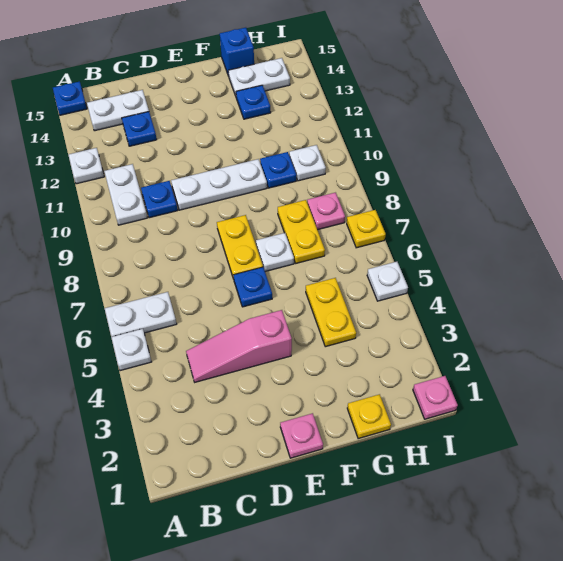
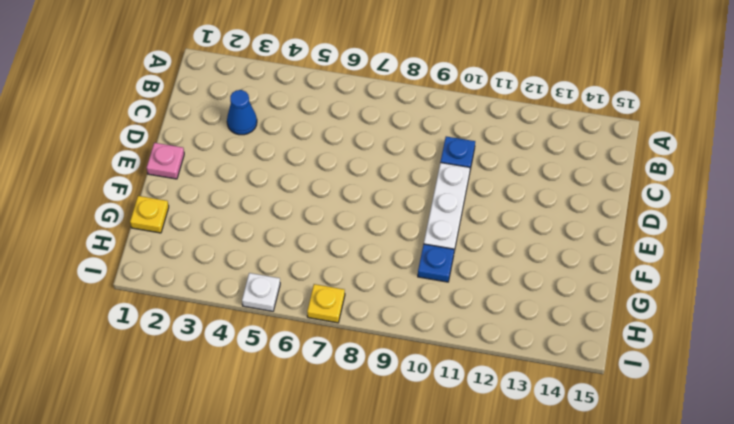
blue 1x1 cone [227,90,257,135] -> none
none -> white 1x1 plate [111,329,151,371]
none -> white 1x2 plate [105,292,177,337]
none -> white 1x1 plate [68,148,104,184]

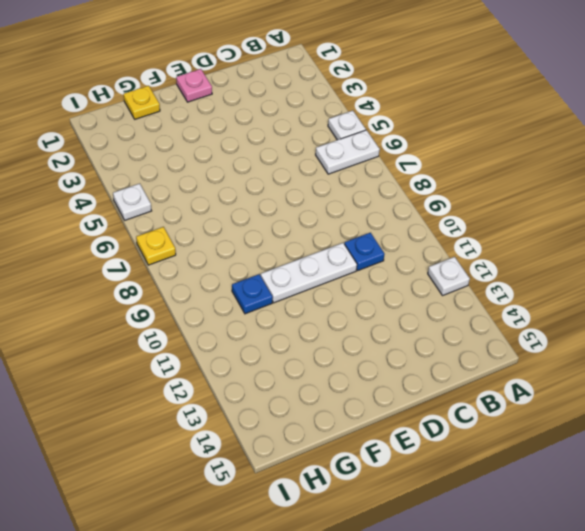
none -> blue 1x1 plate [53,81,87,115]
none -> white 1x2 plate [104,164,147,225]
none -> white 1x2 plate [87,90,149,131]

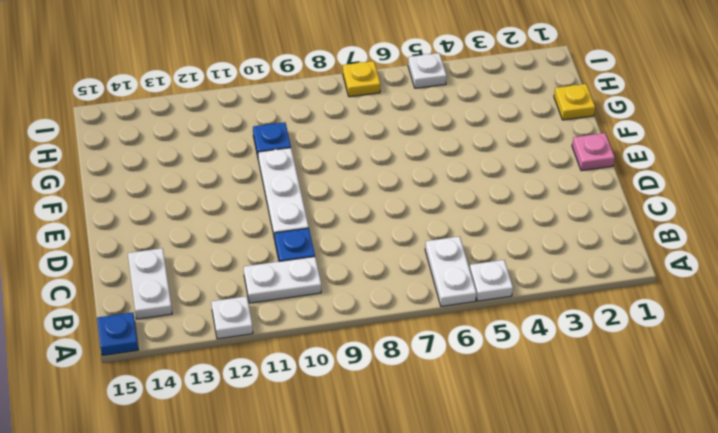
none -> pink 1x3 slope [186,310,292,382]
none -> blue 1x1 plate [122,112,157,146]
none -> blue 1x1 plate [233,267,272,307]

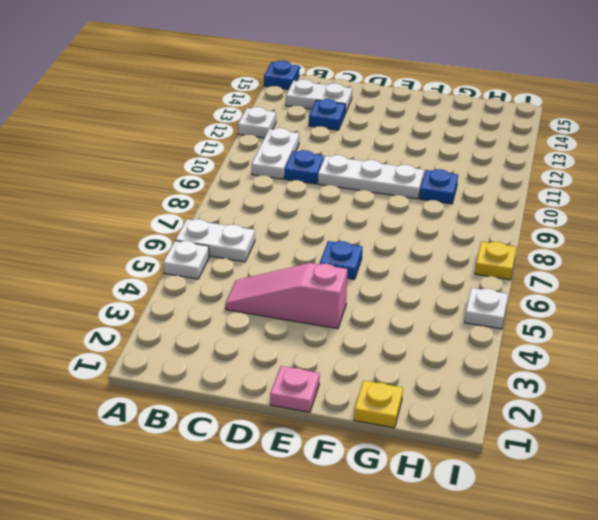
none -> yellow 1x2 plate [217,215,263,278]
none -> white 1x1 plate [256,233,294,272]
none -> yellow 1x2 plate [306,278,356,347]

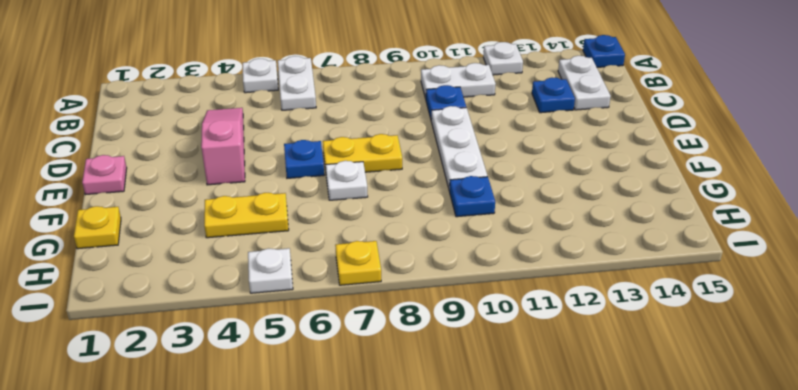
none -> yellow 1x2 plate [278,200,325,263]
none -> blue 1x1 plate [236,85,271,119]
none -> white 1x2 plate [228,58,290,96]

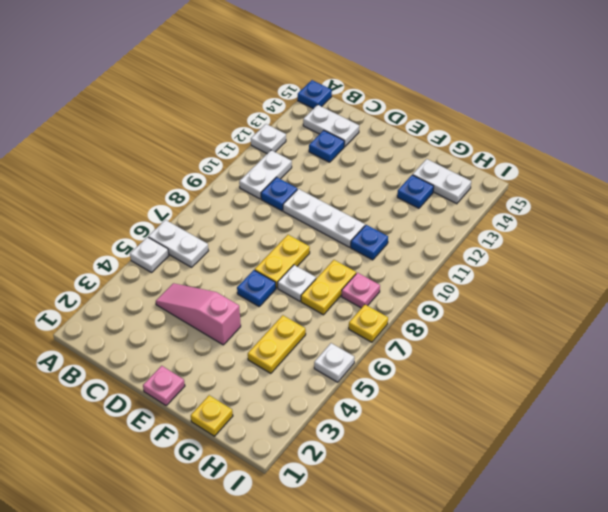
none -> blue 1x1 brick [220,28,254,76]
none -> white 1x1 plate [289,145,326,181]
none -> pink 1x1 plate [413,376,458,419]

